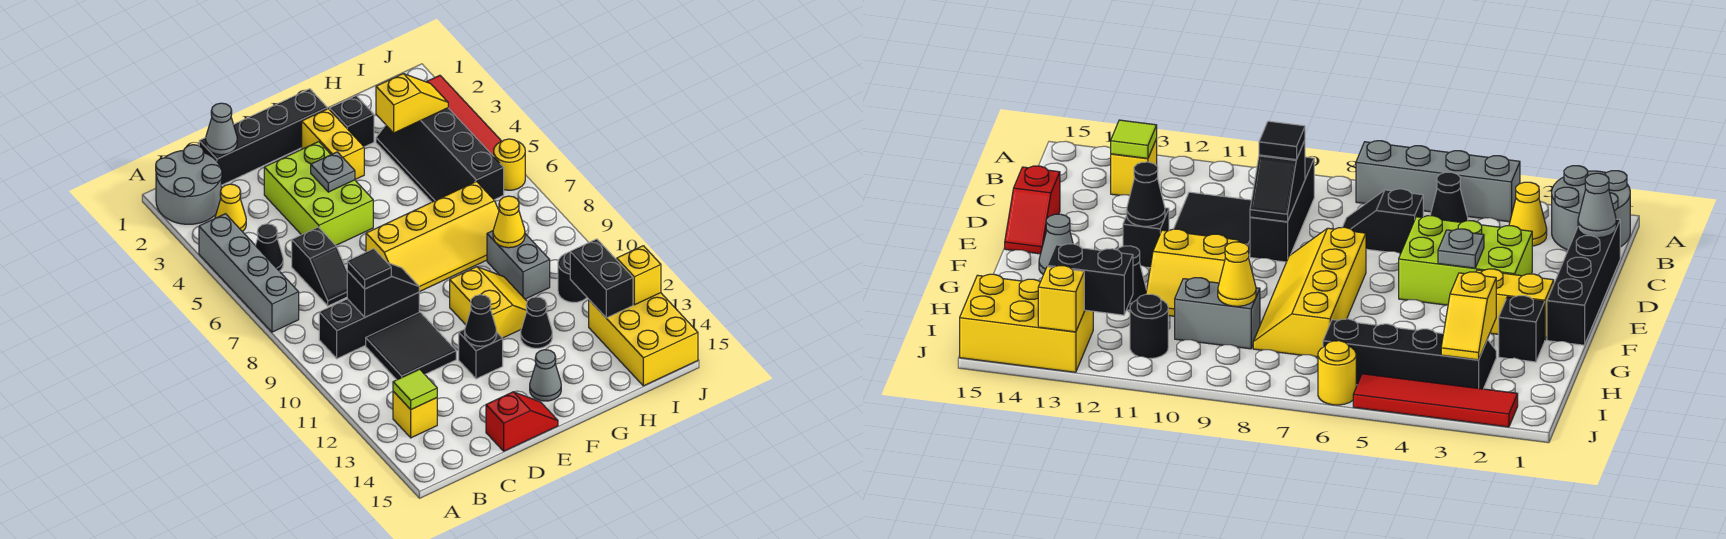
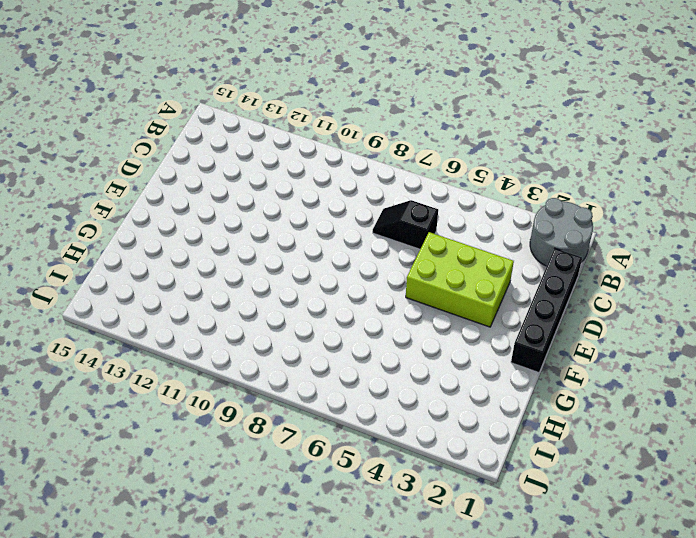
none -> grey 1x4 brick [199,214,299,332]
none -> yellow 1x1 cone [215,184,246,232]
none -> black 1x1 cone [255,224,283,271]
none -> black 1x3 brick [319,292,419,359]

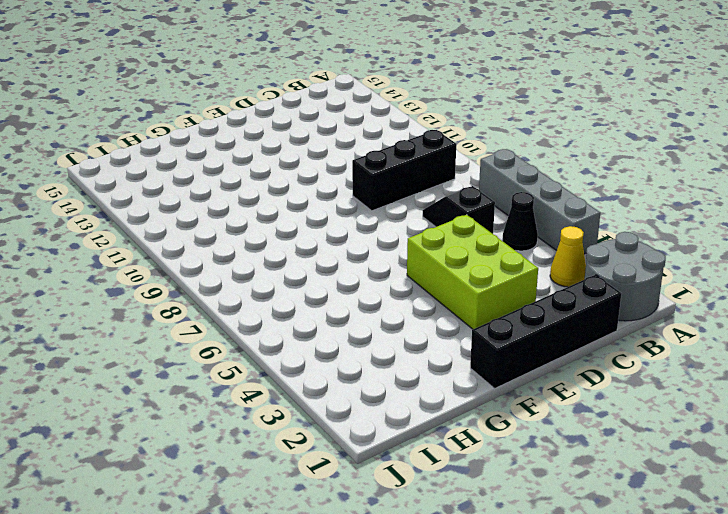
none -> yellow 1x1 brick [393,391,437,438]
none -> black 2x2 tile [366,312,456,380]
none -> red 1x2 slope [486,392,558,451]
none -> yellow 2x4 slope [366,182,499,292]

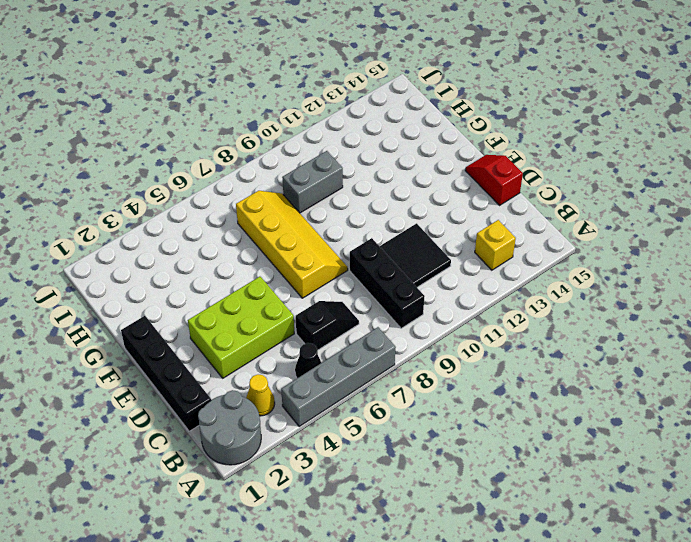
none -> black 1x1 brick [459,329,503,379]
none -> yellow 1x2 brick [302,109,364,179]
none -> yellow 2x2 slope [450,267,527,338]
none -> grey 1x1 cone [530,350,561,401]

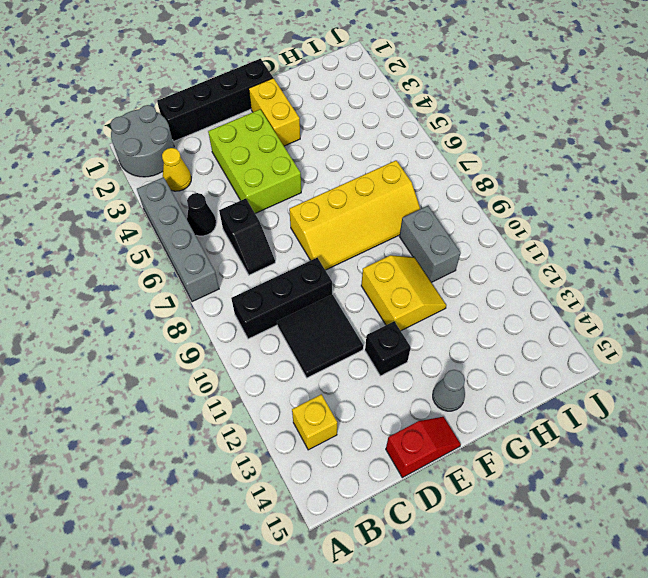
none -> black 1x1 brick [330,96,374,147]
none -> black 1x1 cone [521,297,552,348]
none -> black 2x4 slope [376,108,504,202]
none -> black 1x1 round brick [558,252,587,302]

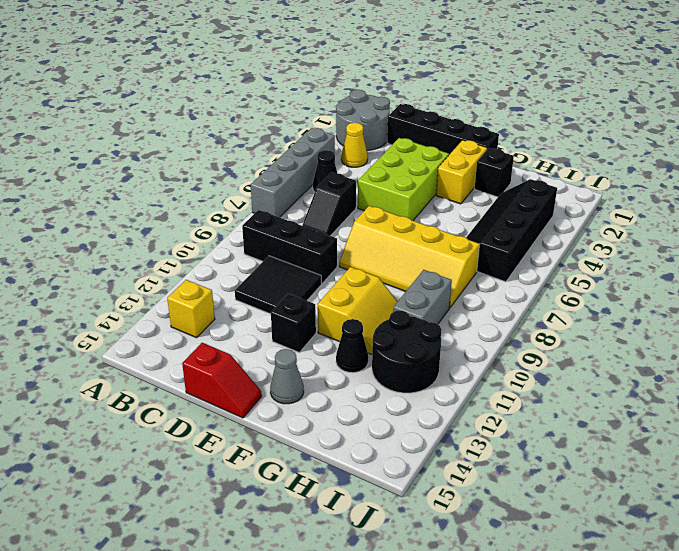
black 2x2 round brick [372,311,442,393] -> black 1x1 round brick [558,252,587,302]
none -> yellow 2x3 brick [589,293,698,386]
none -> red 1x4 tile [427,75,501,156]
none -> yellow 1x1 round brick [494,139,525,190]
none -> lime 1x1 tile [393,369,437,409]

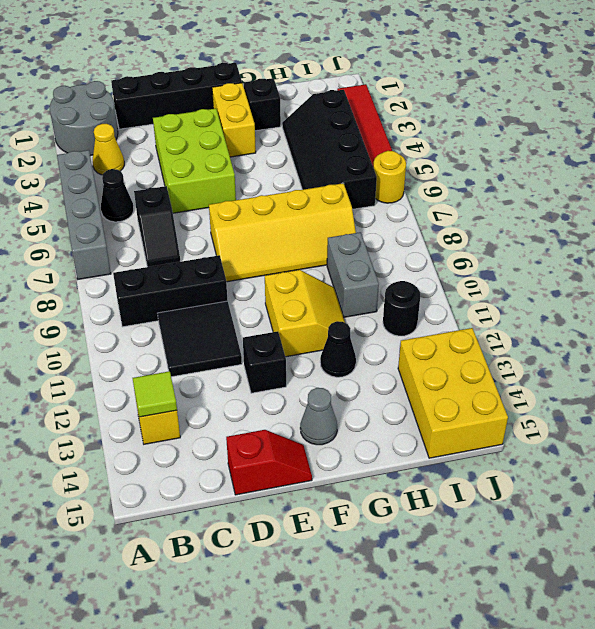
none -> grey 1x1 cone [206,103,237,155]
none -> black 1x2 slope [347,263,419,317]
none -> grey 1x1 plate [311,152,355,192]
none -> black 1x1 cone [465,295,497,346]

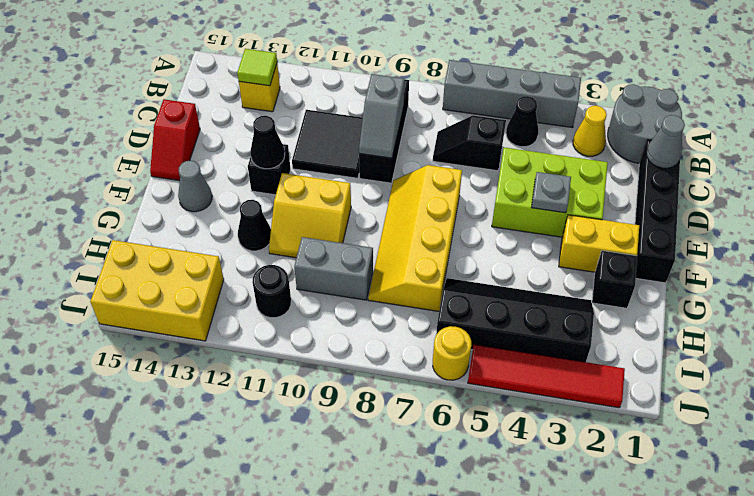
grey 1x2 slope [359,74,404,158] -> black 1x2 slope [347,263,419,317]
none -> yellow 1x2 slope [376,74,448,133]
none -> yellow 1x1 cone [493,196,525,248]
none -> black 1x2 brick [570,239,633,318]
none -> yellow 1x1 brick [617,246,661,305]

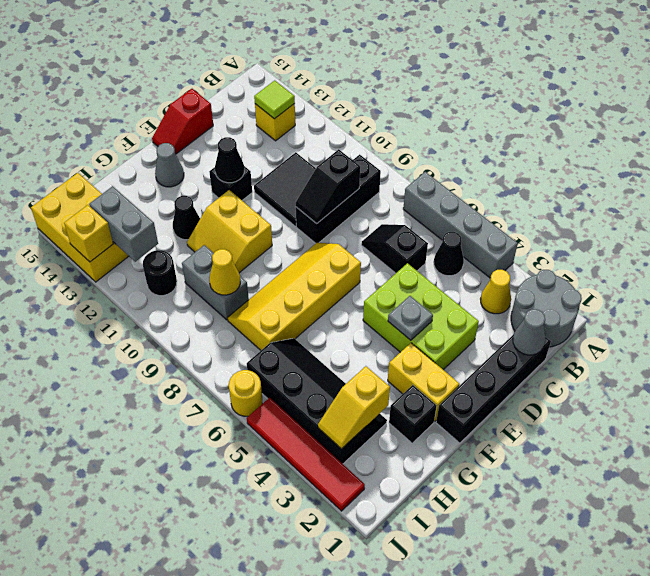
grey 1x2 brick [89,186,158,262] -> black 1x2 brick [570,239,633,318]
none -> black 1x1 tile [347,249,391,289]

